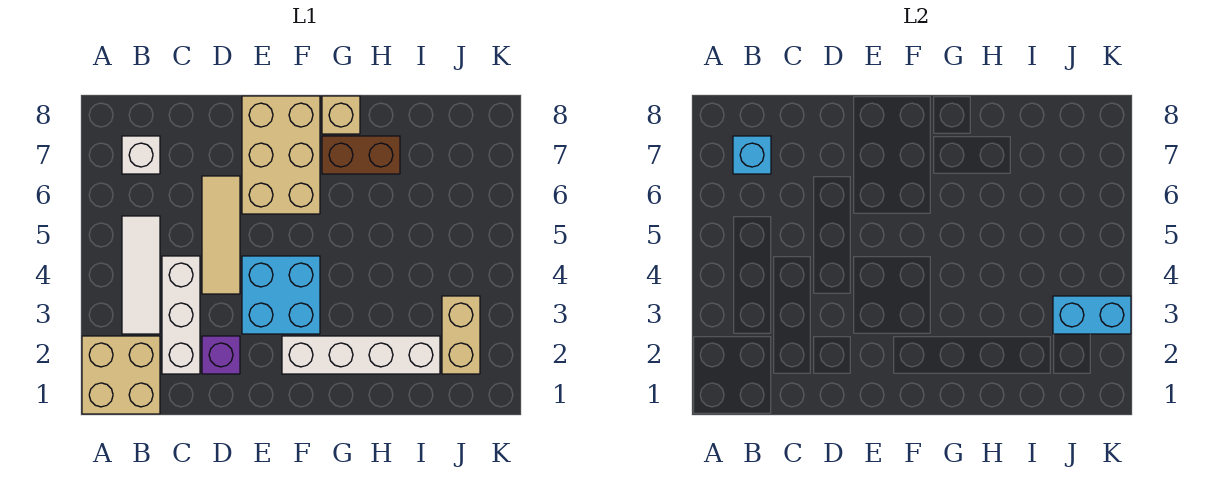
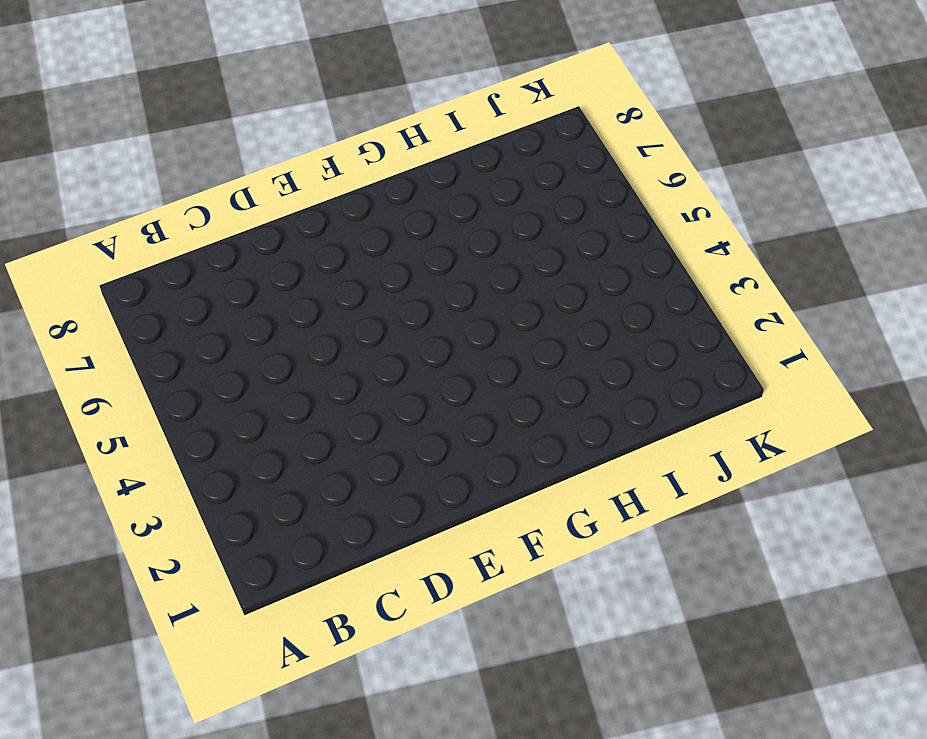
none -> tan 2x2 brick [82,336,160,414]
none -> white 1x3 tile [122,216,160,334]
none -> white 1x1 brick [122,136,160,174]

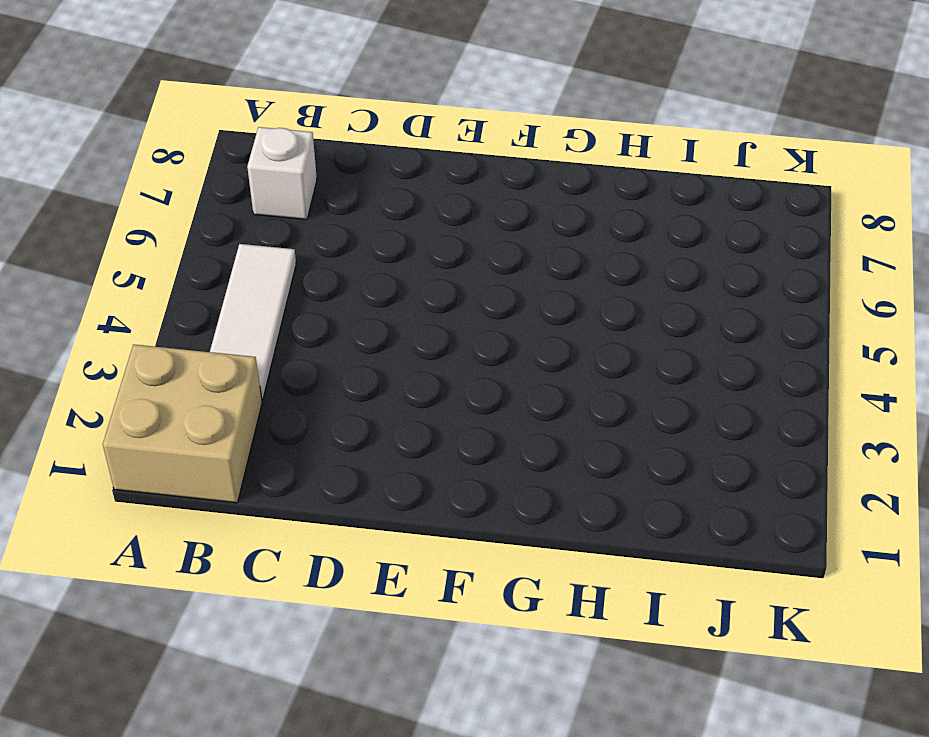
none -> white 1x3 brick [162,256,200,374]
none -> purple 1x1 brick [202,336,240,374]
none -> tan 1x3 tile [202,176,240,294]

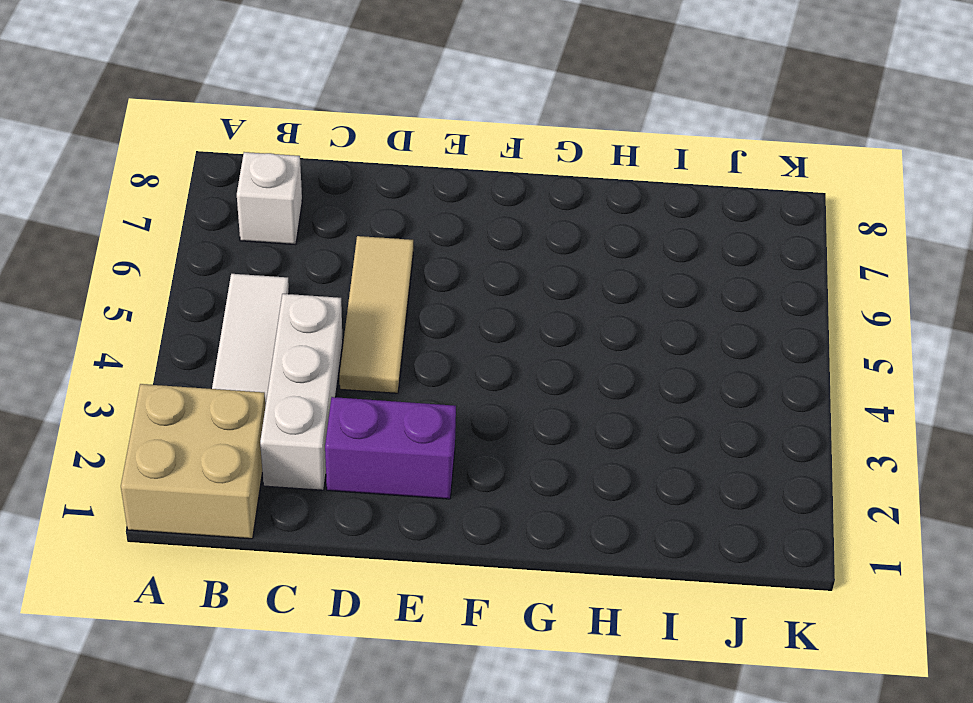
purple 1x2 brick [325,397,456,499] -> purple 1x1 brick [202,336,240,374]
none -> cyan 2x2 brick [242,256,320,334]
none -> tan 2x3 brick [242,96,320,214]
none -> white 1x4 brick [282,336,440,374]

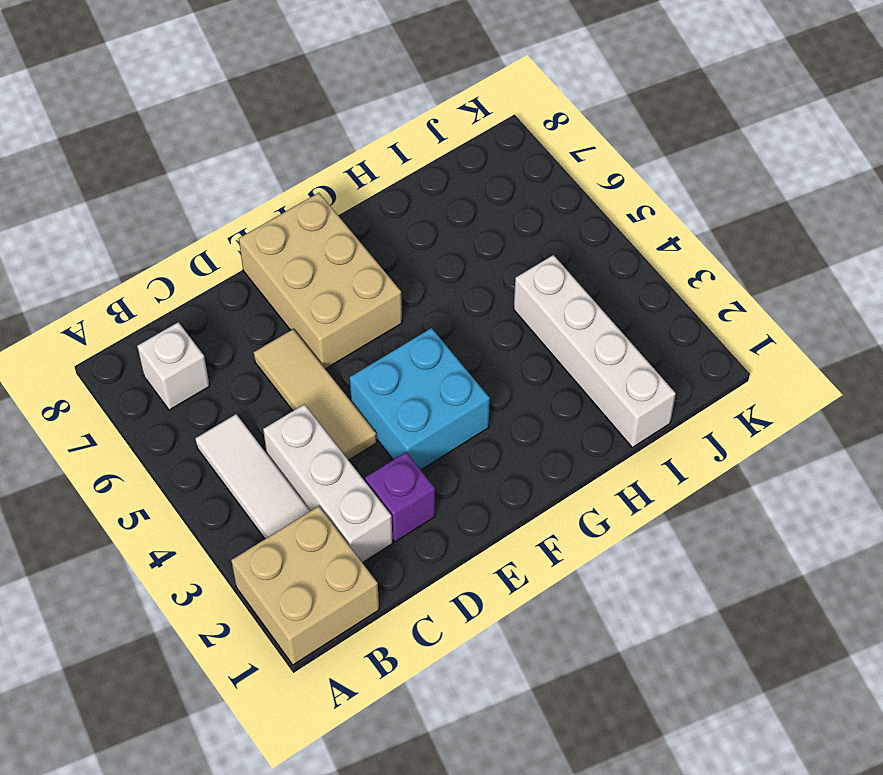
white 1x4 brick [514,255,676,447] -> white 1x4 brick turned to [282,336,440,374]
none -> brown 1x2 brick [322,136,400,174]
none -> tan 1x1 brick [322,96,360,134]
none -> tan 1x2 brick [442,296,480,374]

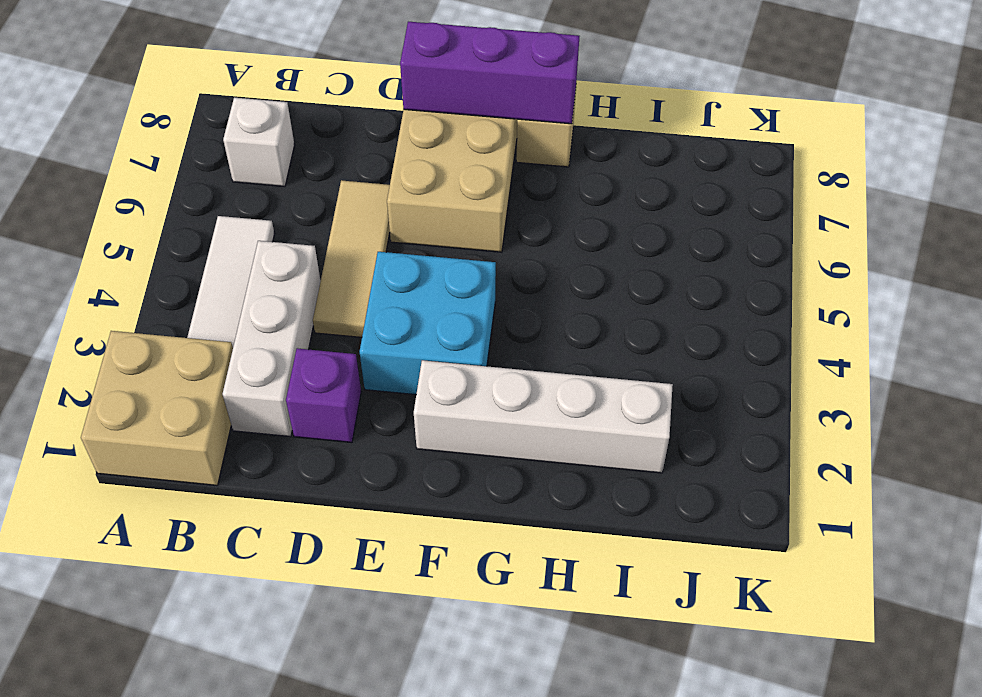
purple 1x3 brick [400,22,579,124] -> none
none -> brown 1x2 brick [322,136,400,174]
none -> tan 1x2 brick [442,296,480,374]
none -> cyan 1x1 brick [733,136,771,174]

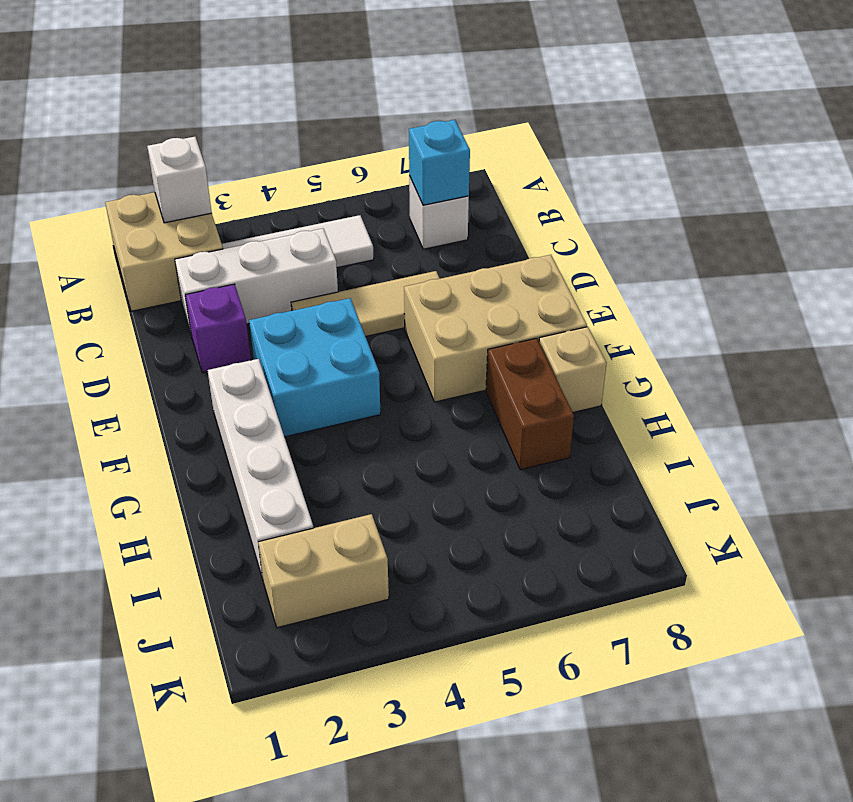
white 1x1 brick [147,137,212,223] -> none
none -> cyan 1x2 brick [1053,296,1131,334]

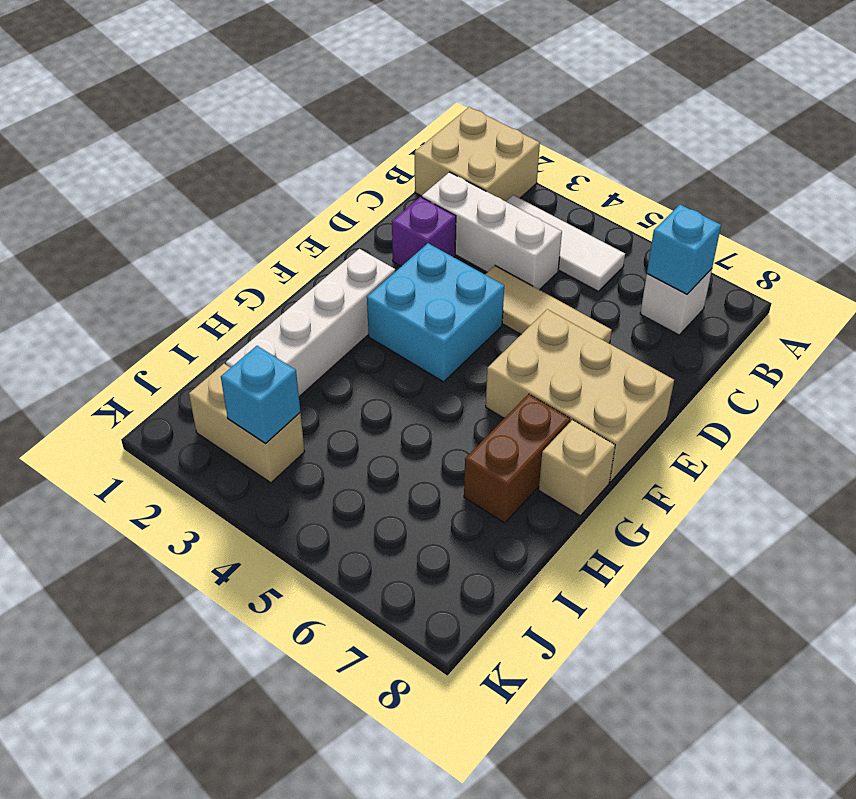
cyan 1x1 brick [221,346,300,444] -> cyan 1x2 brick [1053,296,1131,334]

